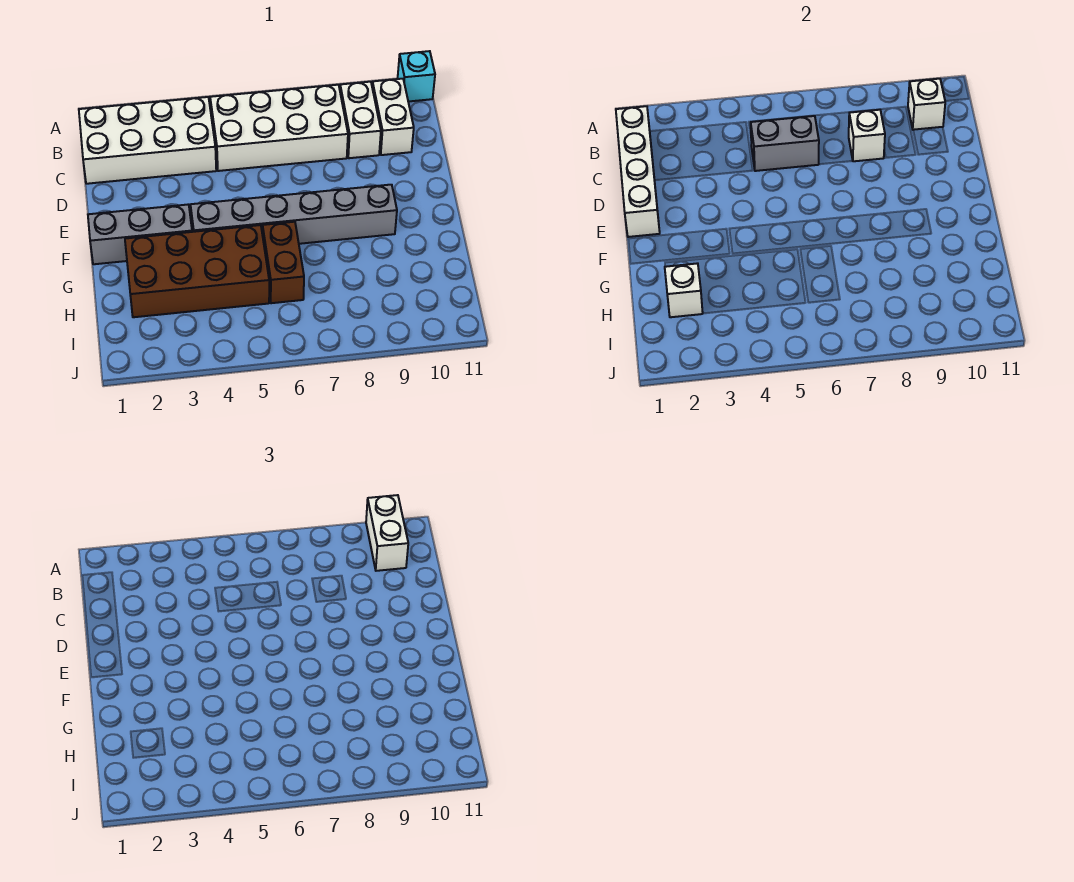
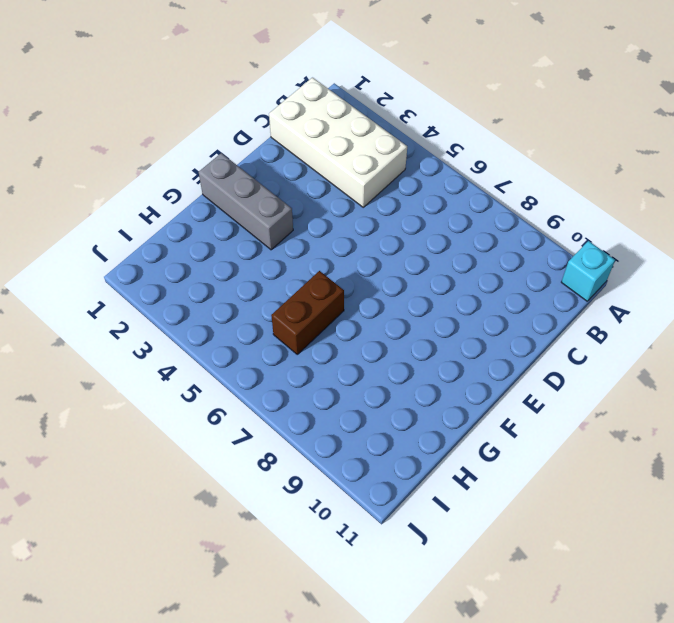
none -> white 2x4 brick [210,85,348,171]
none -> white 1x2 brick [340,82,381,158]
none -> white 1x2 brick [372,79,414,155]

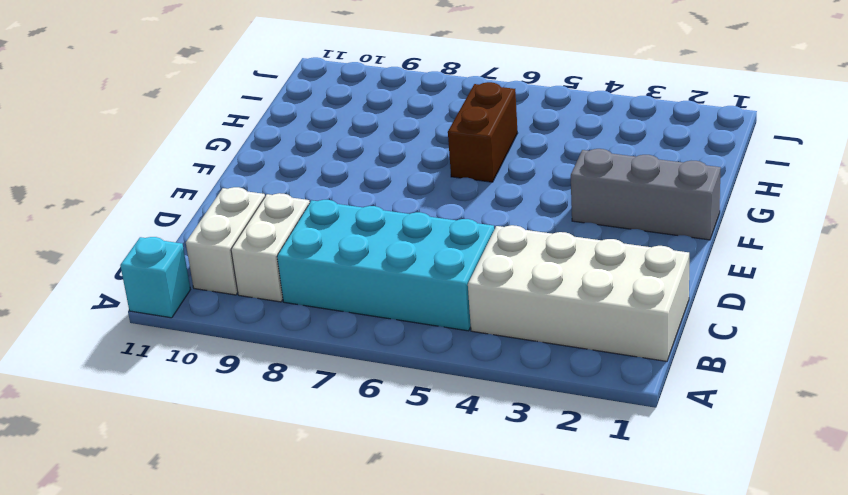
cyan 2x4 brick [277,200,494,331] -> white 2x4 brick [210,85,348,171]
none -> grey 1x6 brick [191,185,397,244]
none -> brown 2x4 brick [125,225,269,317]
none -> white 1x4 brick [616,106,660,237]

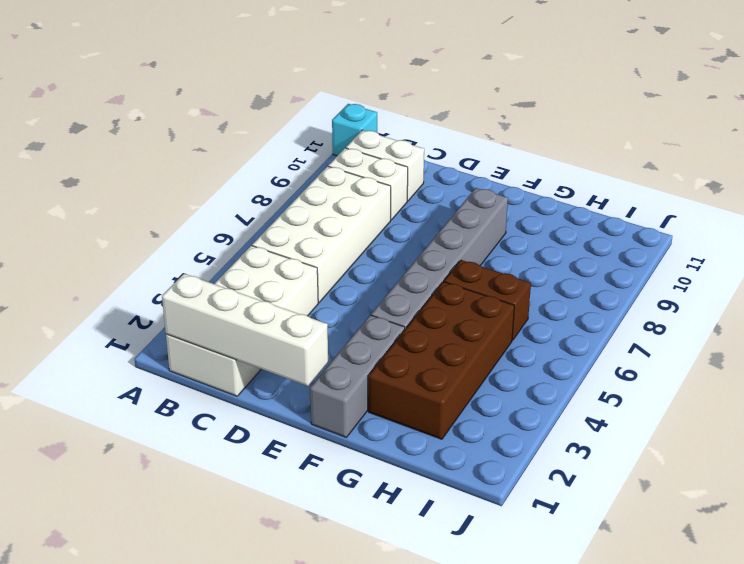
none -> white 1x1 brick [908,79,945,130]
none -> grey 1x2 brick [751,116,819,171]
none -> white 1x1 brick [849,110,885,161]

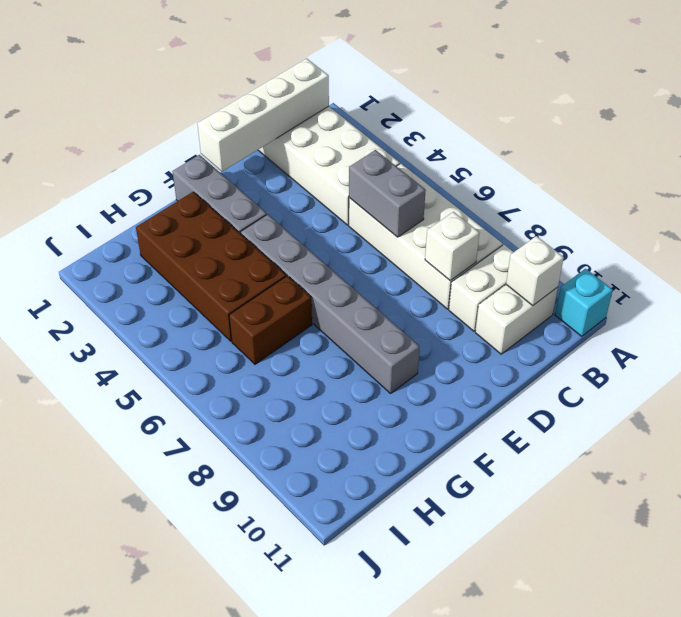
none -> white 1x1 brick [665,263,703,317]
none -> white 1x2 brick [366,495,408,571]

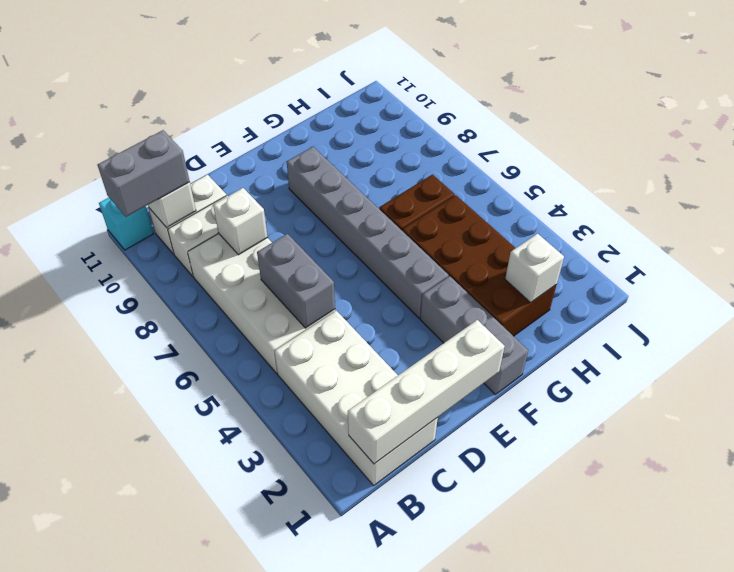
grey 1x2 brick [98,130,190,217] -> white 1x2 brick [366,495,408,571]

